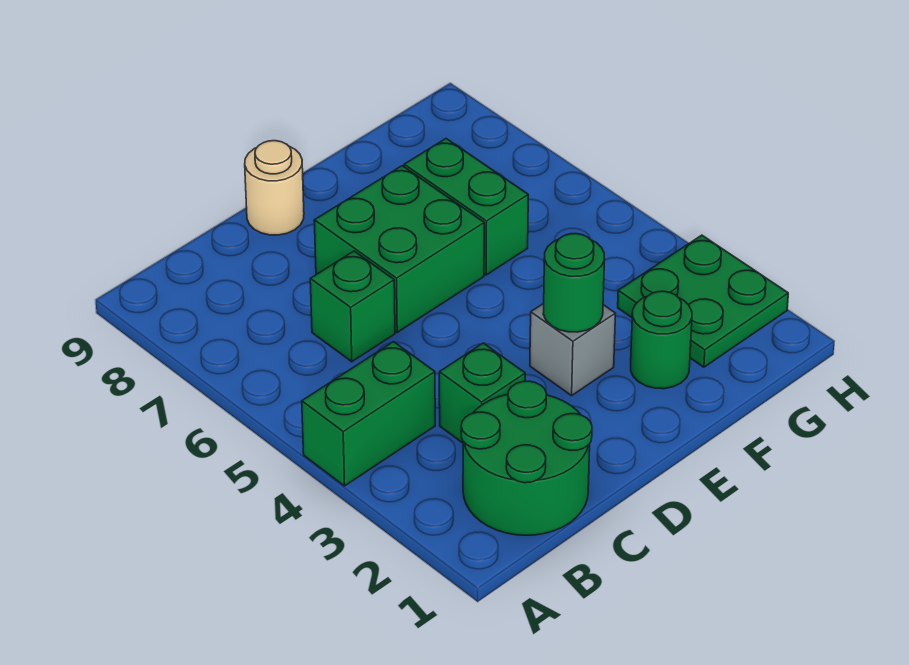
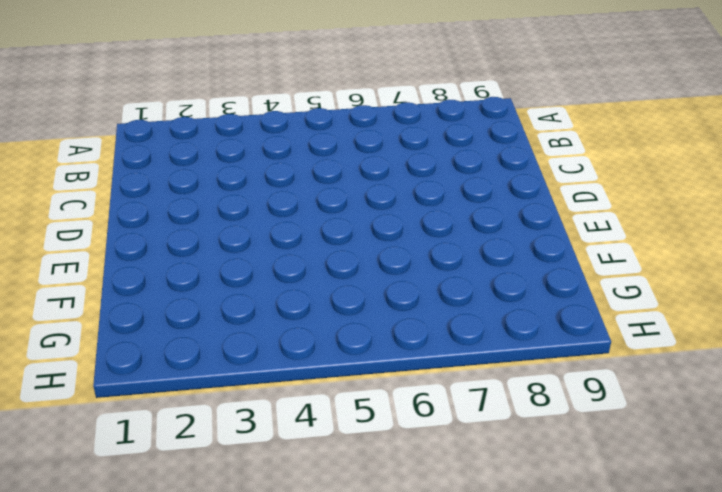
none -> green 1x2 brick [302,342,435,486]
none -> green 2x2 round brick [461,381,592,535]

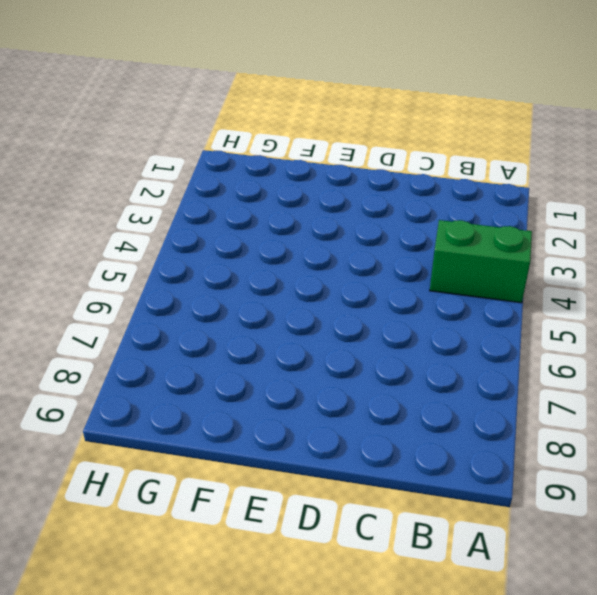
none -> green 2x2 round brick [461,381,592,535]
none -> green 1x1 brick [439,343,525,443]

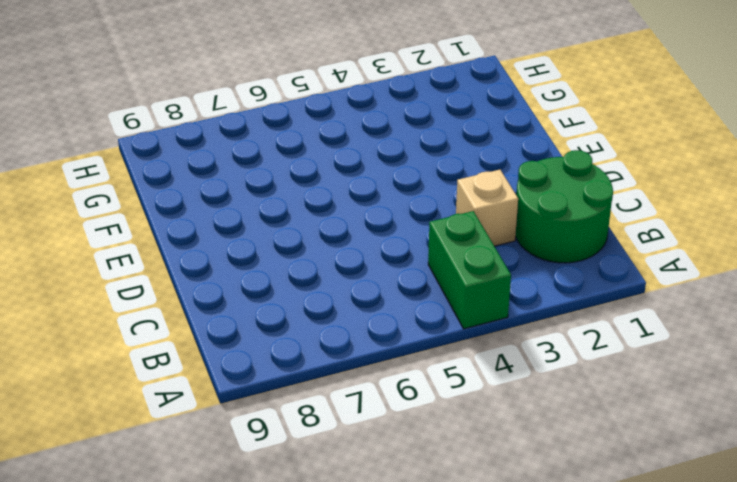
tan 1x1 brick [456,170,518,246] -> green 1x1 brick [439,343,525,443]
none -> green 1x1 brick [310,251,395,362]
none -> green 2x2 brick [314,166,484,332]

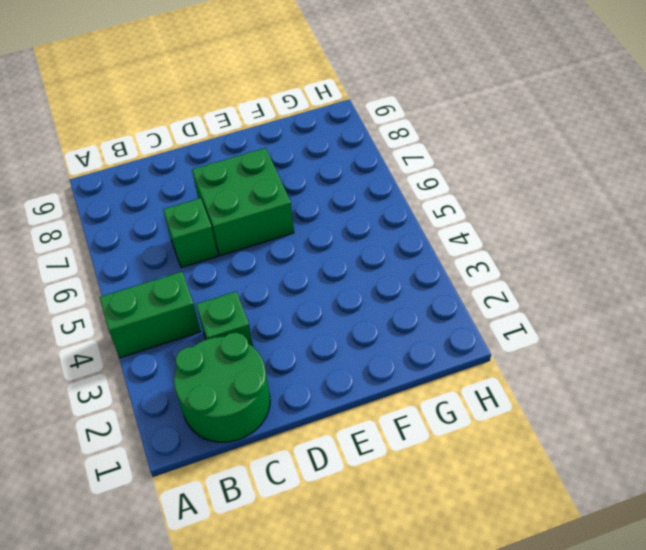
none -> tan 1x1 round brick [245,141,304,235]
none -> grey 1x1 brick [530,303,616,396]

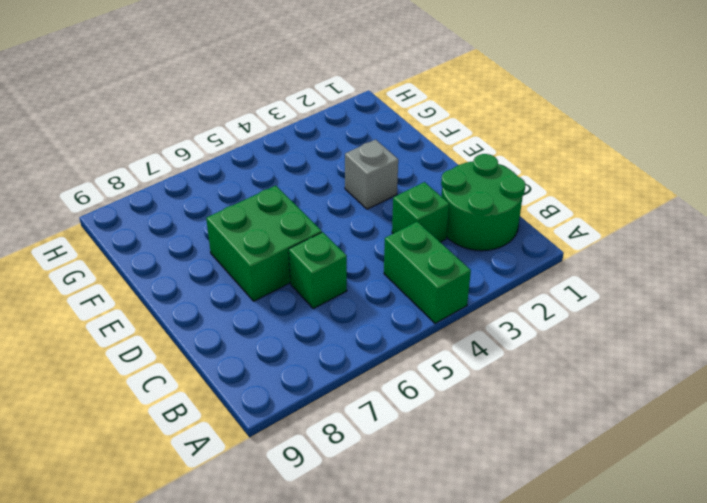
none -> tan 1x1 round brick [245,141,304,235]
none -> green 1x1 round brick [631,291,692,389]

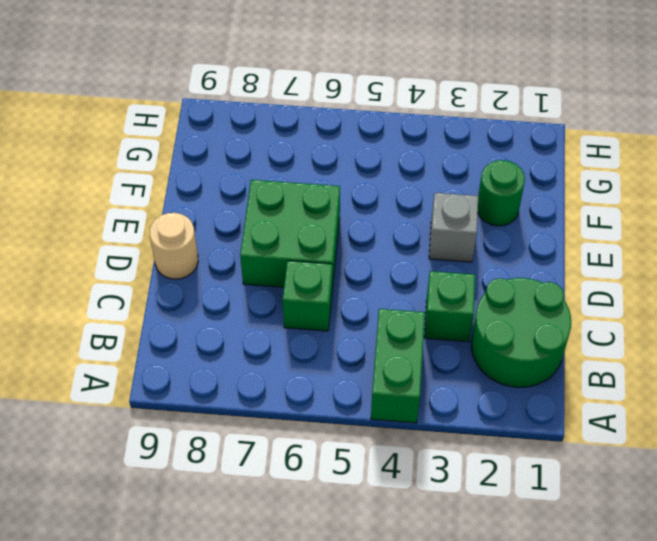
none -> green 1x2 brick [404,139,528,275]
none -> green 2x2 plate [618,235,788,367]

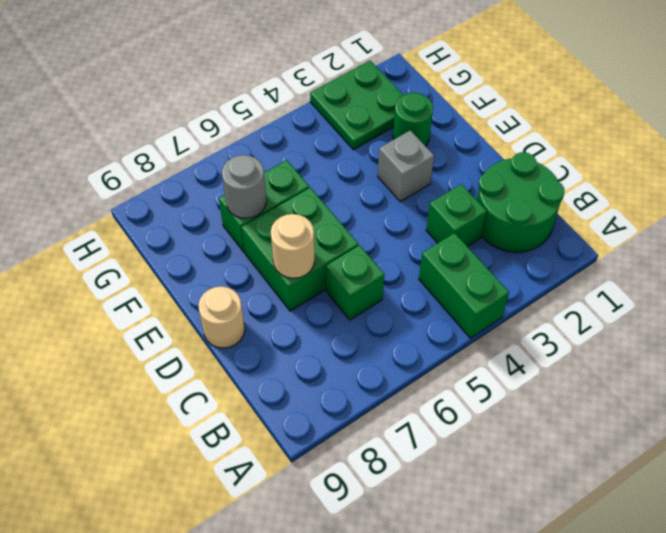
tan 1x1 round brick [271,214,315,278] -> none
grey 1x1 round brick [222,155,266,218] -> none
none -> green 1x1 round brick [543,234,604,332]

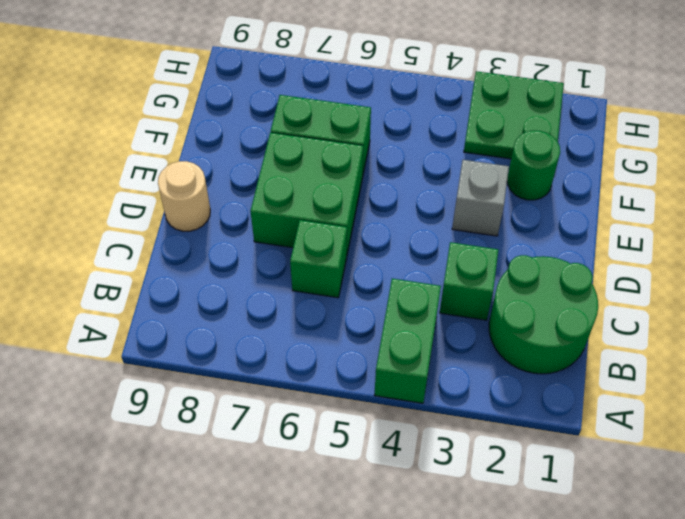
none -> green 1x1 round brick [543,234,604,332]

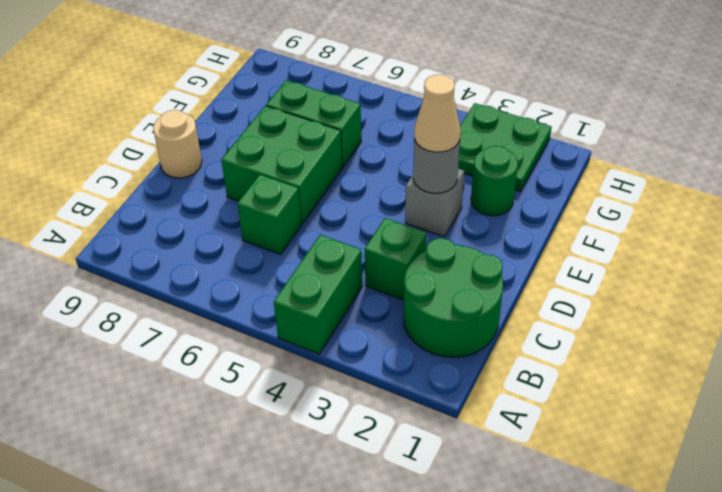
grey 1x1 round brick [413,139,460,193] -> green 1x1 round brick [543,234,604,332]
tan 1x1 cone [414,74,461,152] -> none

